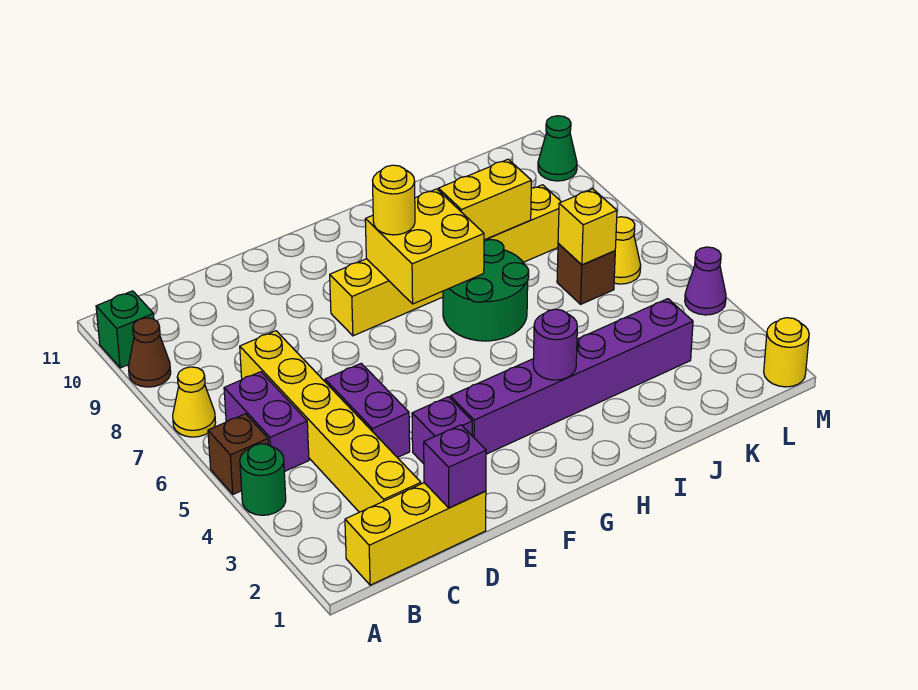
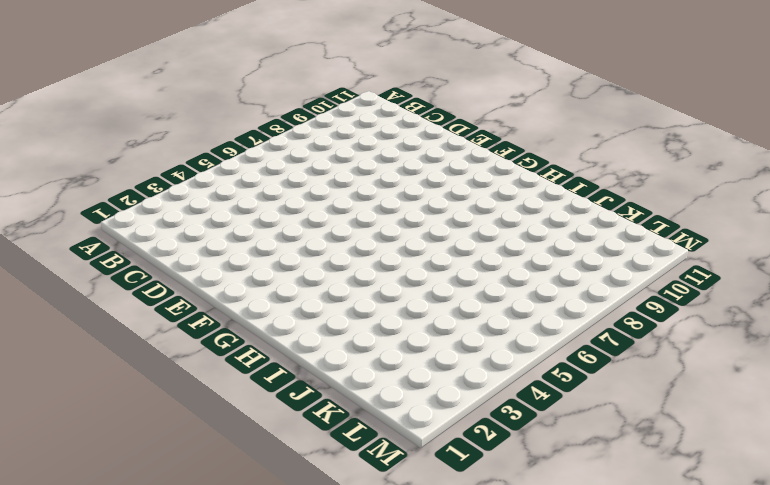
none -> green 1x1 round brick [240,444,286,515]
none -> brown 1x1 brick [208,414,268,494]
none -> yellow 1x1 cone [173,367,216,437]

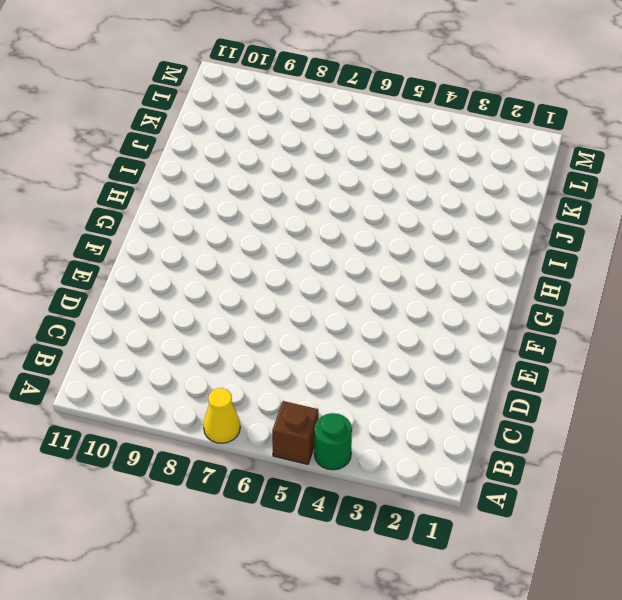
none -> brown 1x1 cone [128,318,171,387]
none -> green 1x1 brick [96,291,154,368]
none -> yellow 1x3 brick [345,483,486,585]

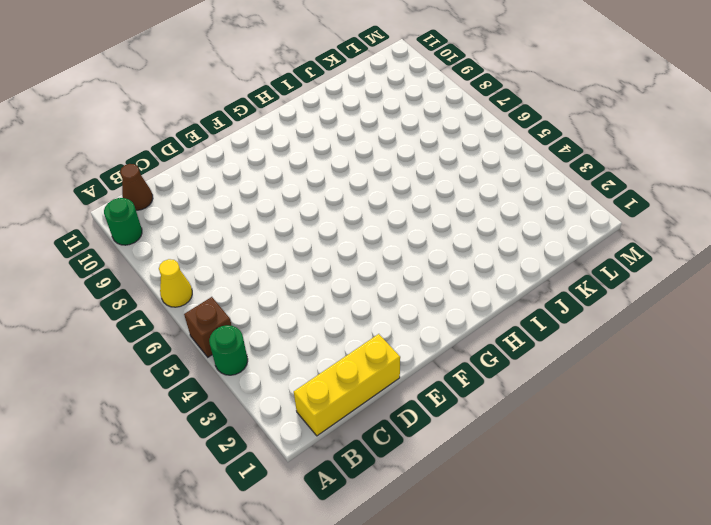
green 1x1 round brick [104,198,142,245] -> green 1x1 brick [96,291,154,368]
brown 1x1 cone [120,164,153,210] -> brown 1x1 cone moved to [128,318,171,387]
none -> purple 1x2 brick [224,372,309,472]
none -> yellow 1x6 brick [240,331,421,512]
none -> purple 1x2 brick [325,363,410,458]

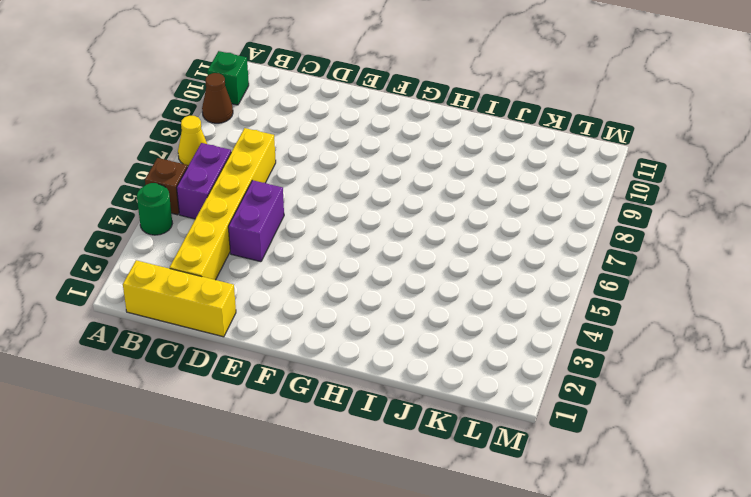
none -> purple 1x1 brick [412,397,472,464]
none -> purple 1x6 brick [450,299,693,454]
none -> yellow 1x6 brick [330,185,561,336]

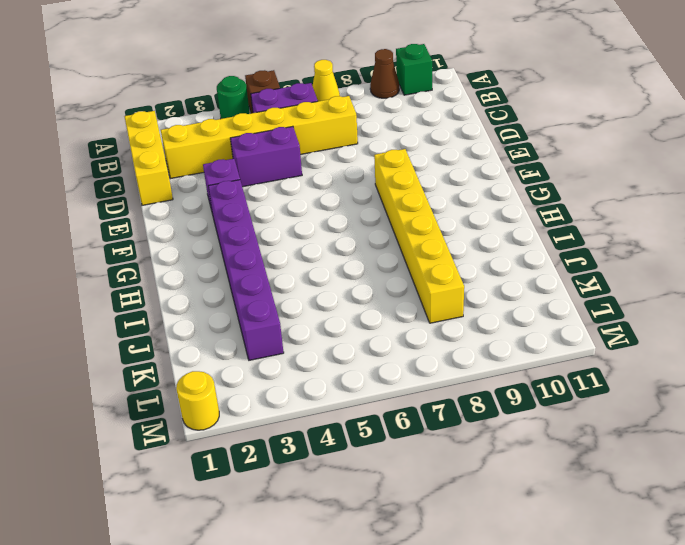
none -> green 2x2 round brick [443,240,529,341]
none -> brown 1x1 brick [557,243,615,304]
none -> yellow 1x1 cone [614,217,641,284]

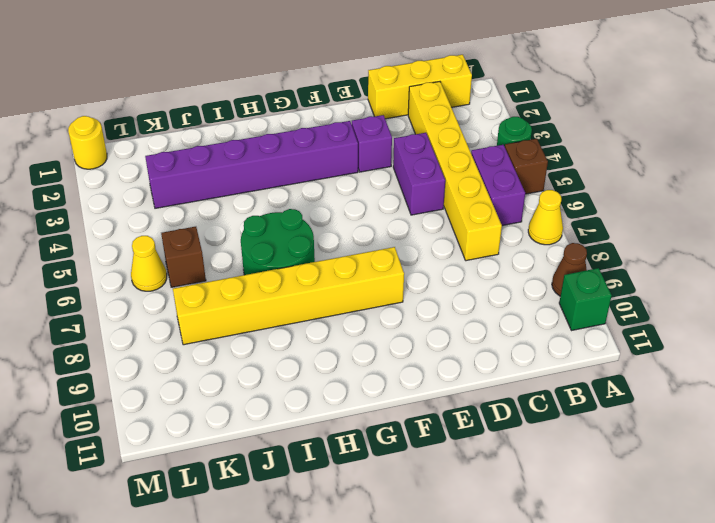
none -> purple 1x1 cone [685,247,726,315]
none -> green 1x1 cone [538,116,577,181]
none -> purple 1x1 brick [424,425,486,508]

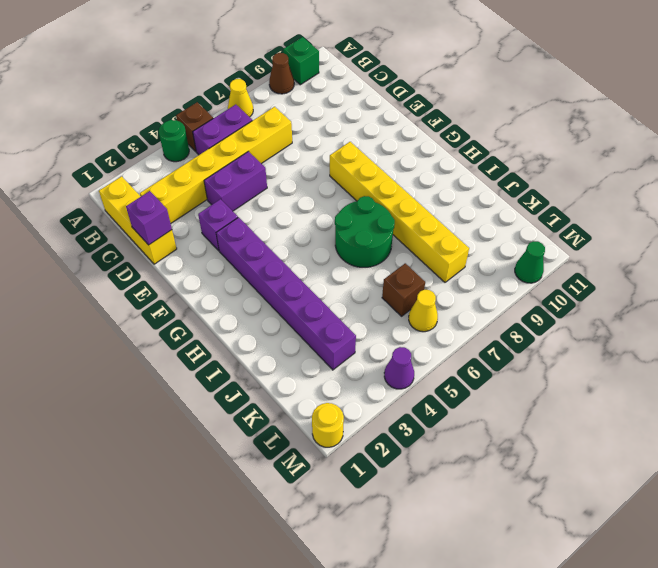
none -> yellow 2x2 brick [365,189,484,304]
none -> purple 1x1 round brick [533,309,577,380]
none -> yellow 1x2 brick [438,159,531,240]

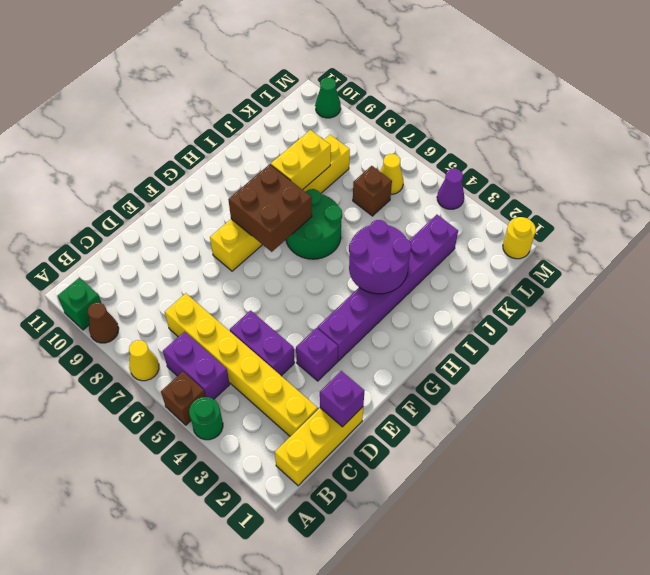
brown 2x2 brick [228,164,312,252] -> yellow 2x2 brick [365,189,484,304]
purple 2x2 round brick [349,220,411,294] -> purple 1x1 round brick [533,309,577,380]
none -> yellow 1x1 brick [558,189,617,265]
none -> yellow 1x1 round brick [373,165,415,235]

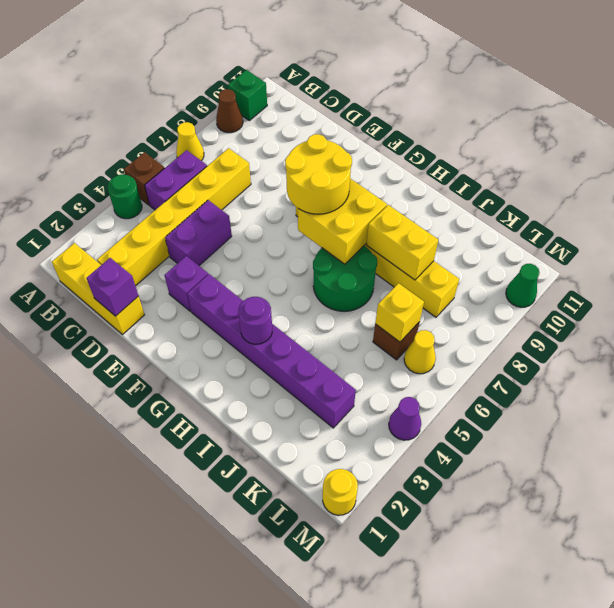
yellow 2x2 round brick [285,134,352,214] -> yellow 1x1 round brick [373,165,415,235]

